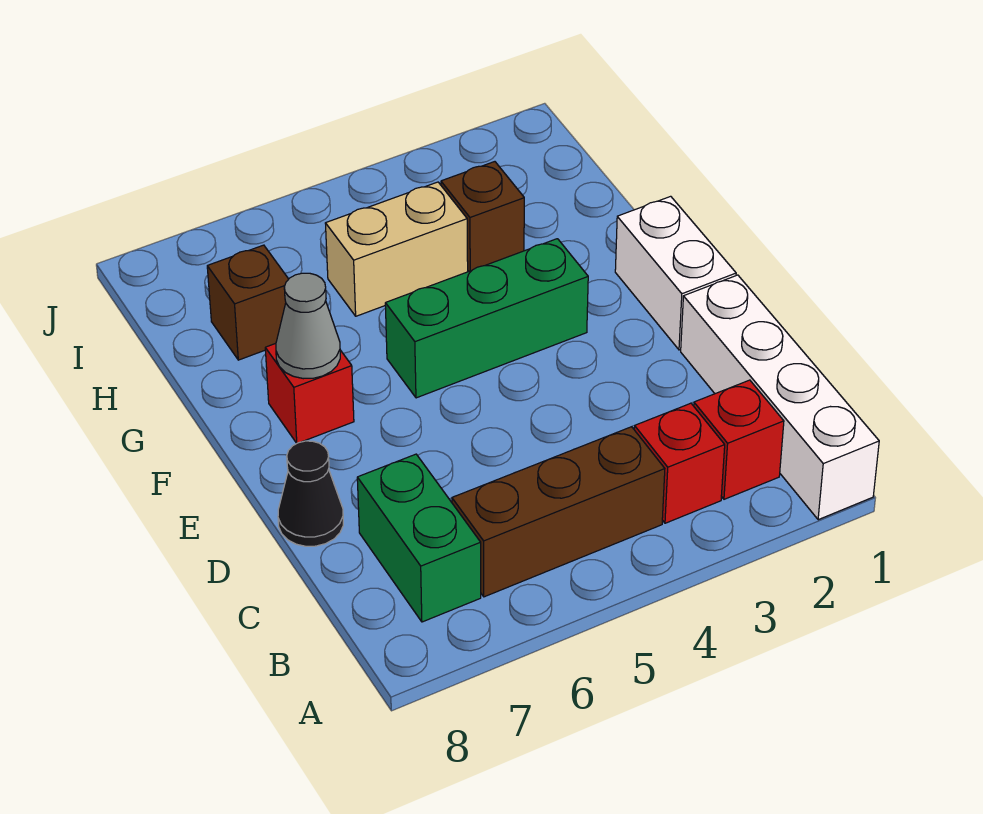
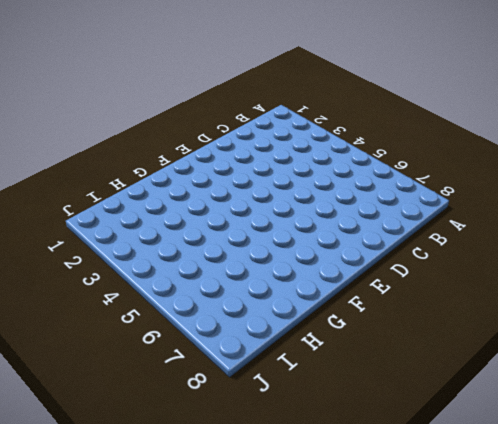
none -> white 1x4 brick [681,275,879,520]
none -> red 1x1 brick [694,380,784,499]
none -> red 1x1 brick [634,403,725,523]

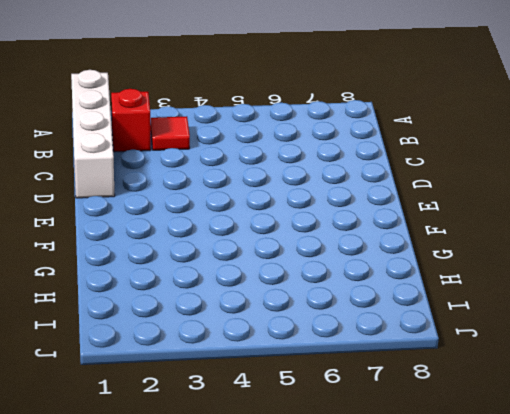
red 1x1 tile [151,116,190,150] -> red 1x1 brick [634,403,725,523]
none -> brown 1x3 brick [452,427,665,597]
none -> green 1x2 brick [357,454,481,622]
none -> black 1x1 cone [278,441,343,546]

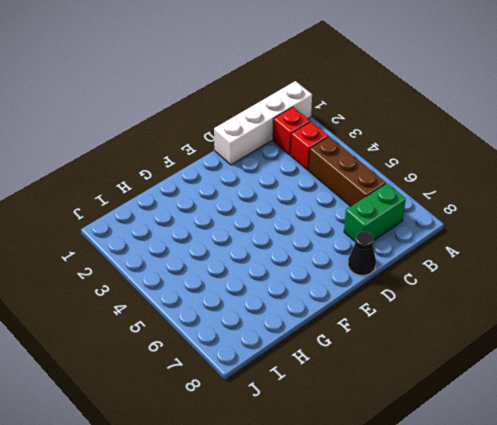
none -> white 1x2 brick [615,196,736,350]
none -> green 1x3 brick [385,239,588,398]
none -> red 1x1 brick [265,343,354,443]

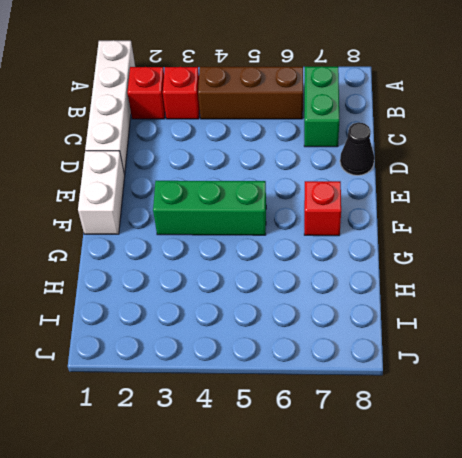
none -> brown 1x1 brick [441,162,524,272]
none -> tan 1x2 brick [325,182,468,316]
none -> brown 1x1 brick [207,245,288,360]

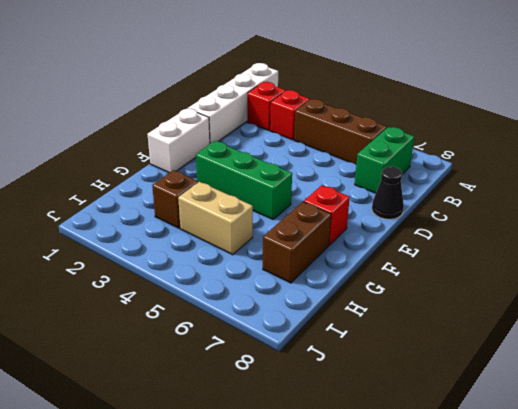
brown 1x2 brick [263,202,331,283] -> brown 1x1 brick [207,245,288,360]
none -> grey 1x1 cone [276,273,340,379]

